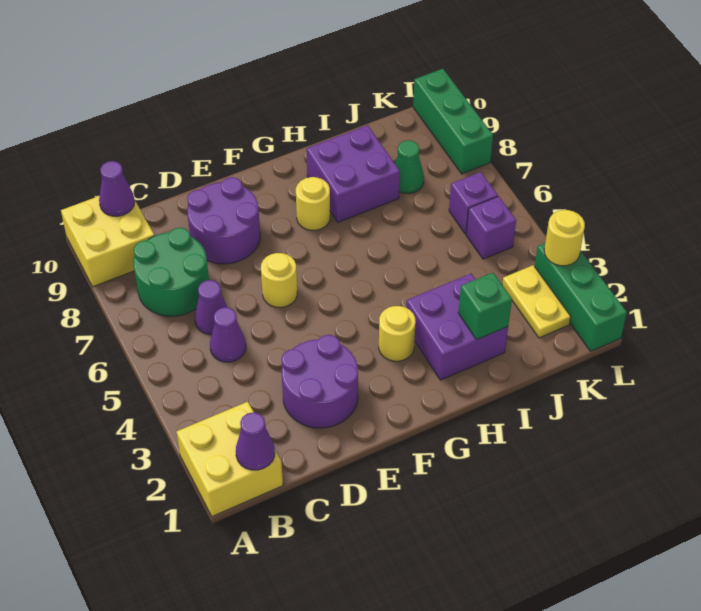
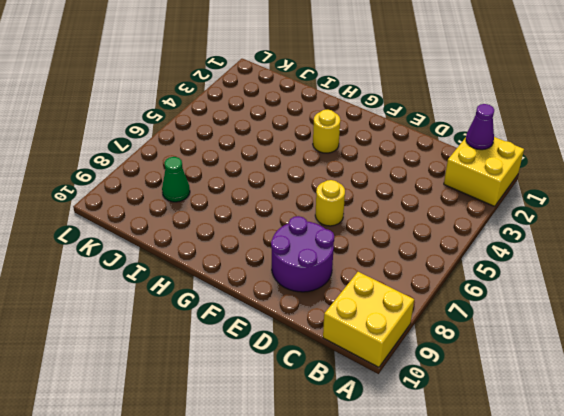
none -> green 2x2 round brick [133,228,209,316]
none -> purple 1x1 cone [210,307,246,362]
none -> purple 1x1 cone [195,280,227,335]

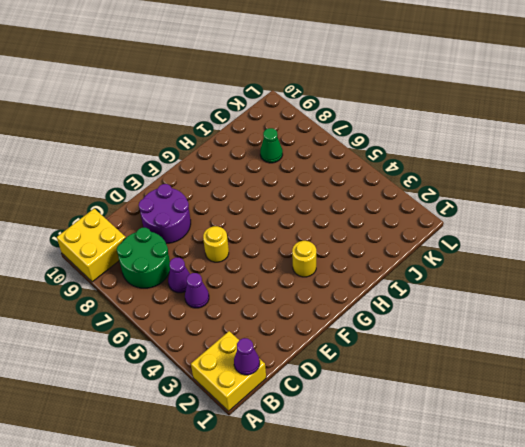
none -> purple 2x2 round brick [281,335,358,428]
none -> yellow 1x1 round brick [296,177,330,230]
none -> purple 2x2 brick [406,274,508,380]

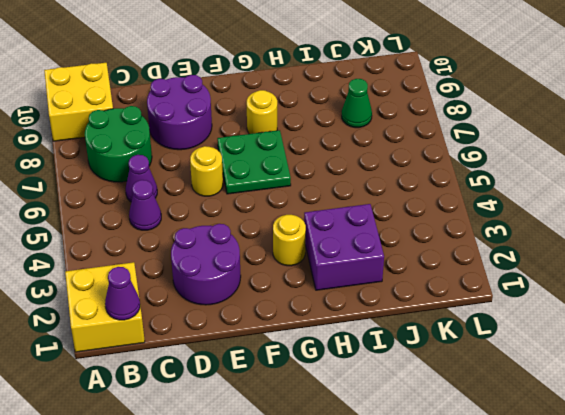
green 2x2 plate [217,130,291,194] -> none
none -> purple 2x2 brick [306,125,400,222]
none -> yellow 1x2 plate [502,265,571,338]
none -> purple 1x1 brick [466,196,516,259]

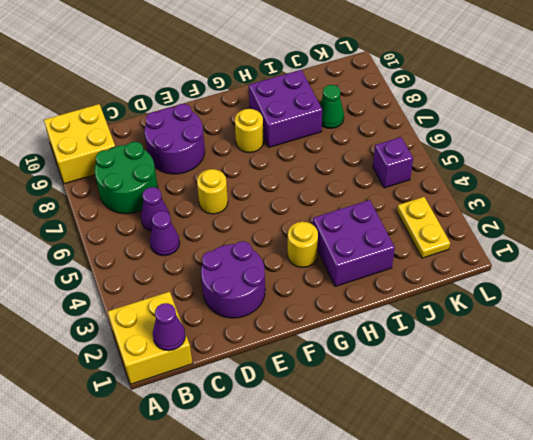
none -> purple 1x1 brick [449,172,498,234]
none -> green 1x3 brick [535,243,627,351]
none -> green 1x3 brick [413,69,493,174]

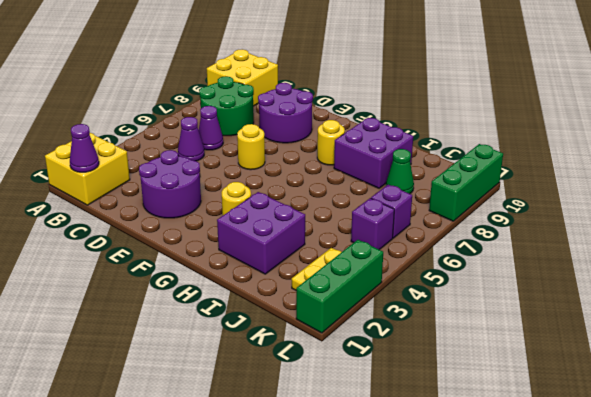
none -> purple 1x1 cone [99,161,135,216]
none -> green 1x1 brick [458,273,512,340]
none -> yellow 1x1 round brick [544,210,585,266]

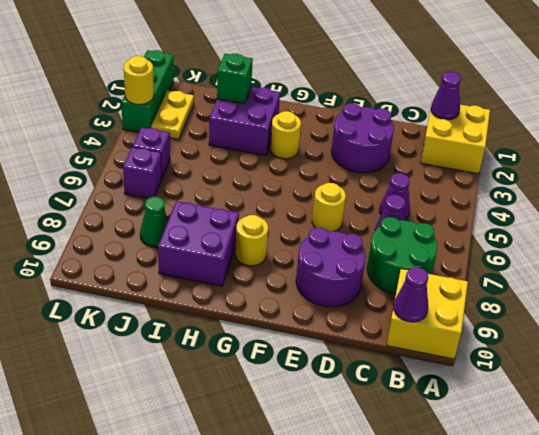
none -> green 1x3 brick [413,69,493,174]

